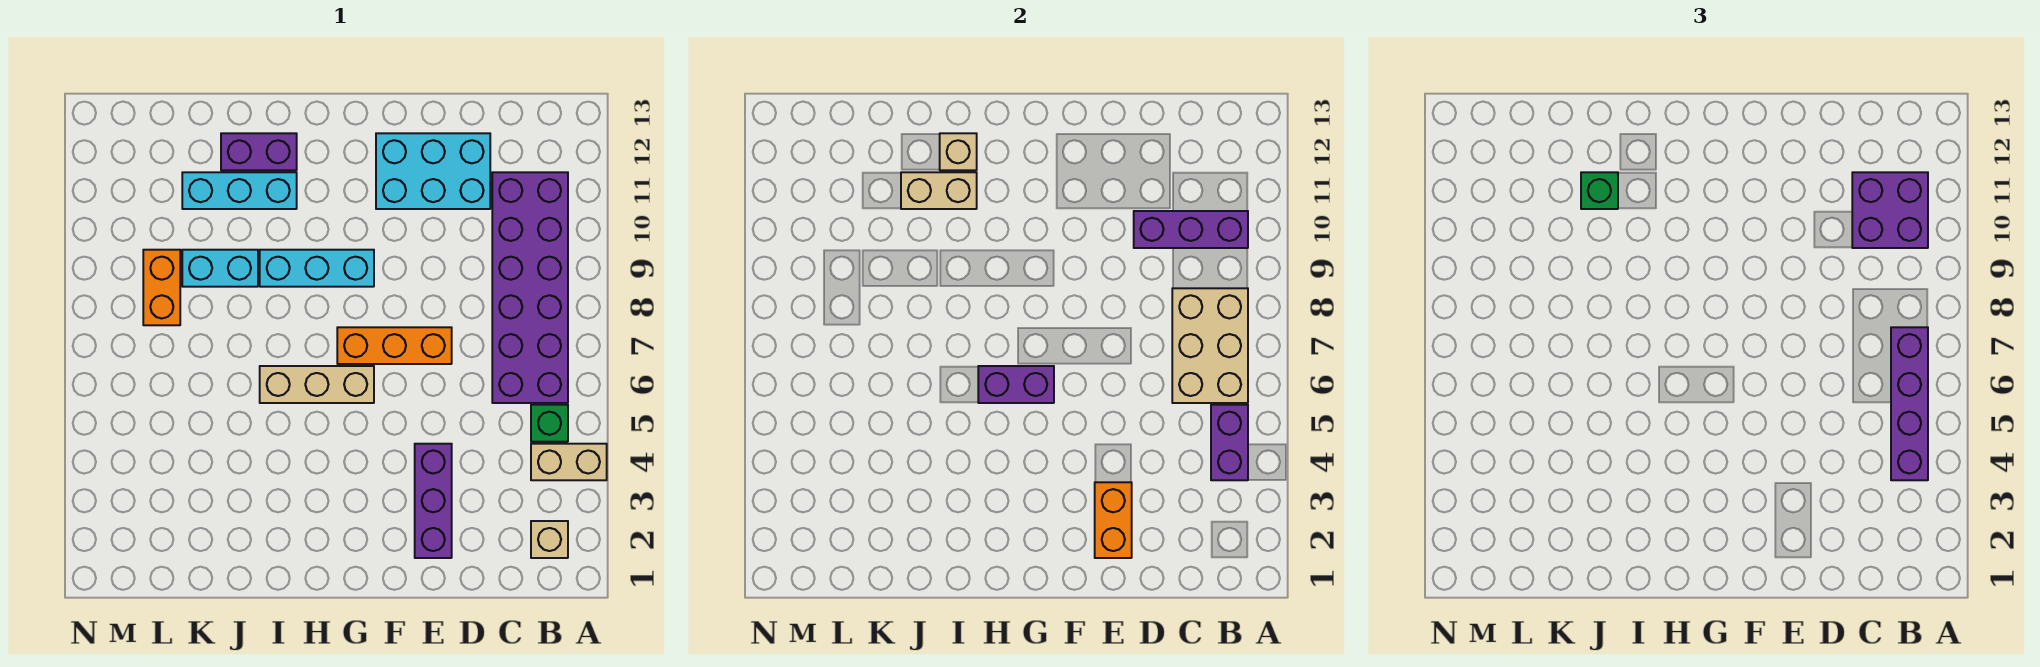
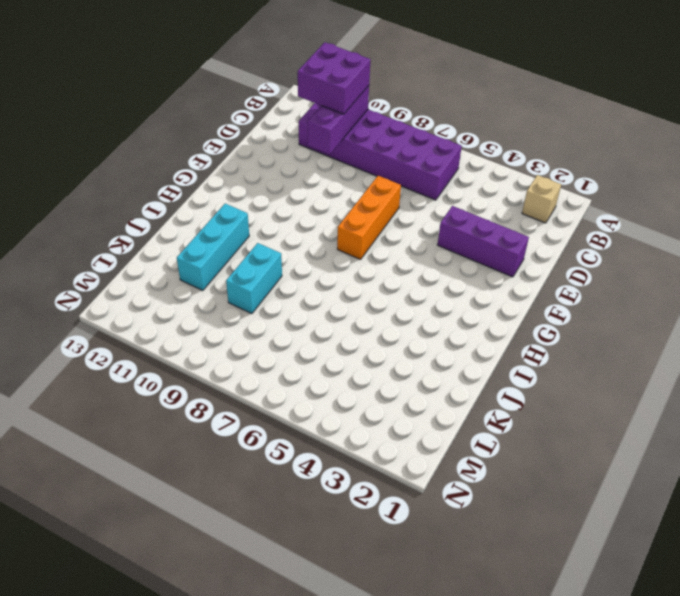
none -> tan 1x2 brick [531,444,607,480]
none -> green 1x1 brick [531,405,568,442]
none -> cyan 2x3 brick [376,133,490,209]

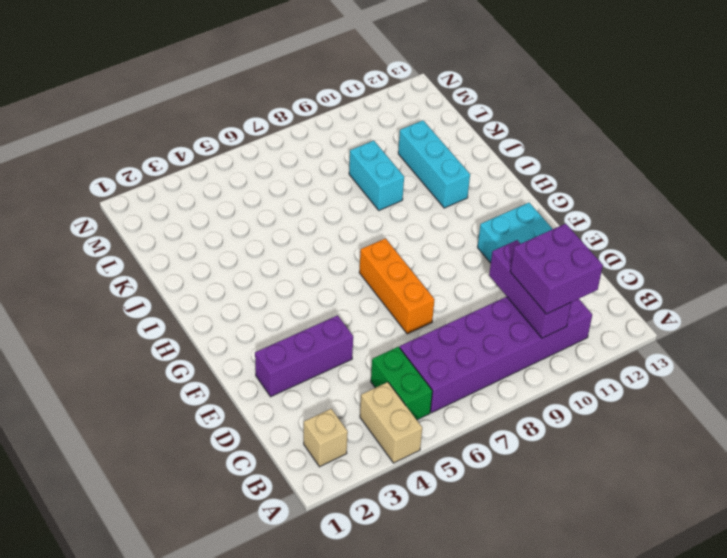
green 1x2 brick [371,347,432,420] -> green 1x1 brick [531,405,568,442]
none -> tan 1x3 brick [260,366,374,403]
none -> cyan 1x3 brick [260,250,374,287]
none -> purple 1x2 brick [221,133,297,170]

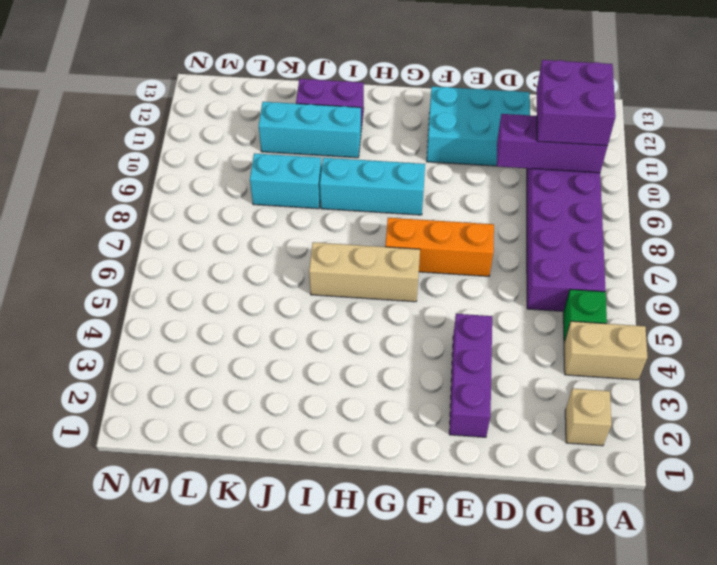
none -> orange 1x2 brick [143,250,180,325]
none -> purple 1x2 brick [1211,405,1248,480]
none -> tan 2x3 brick [1172,288,1248,403]

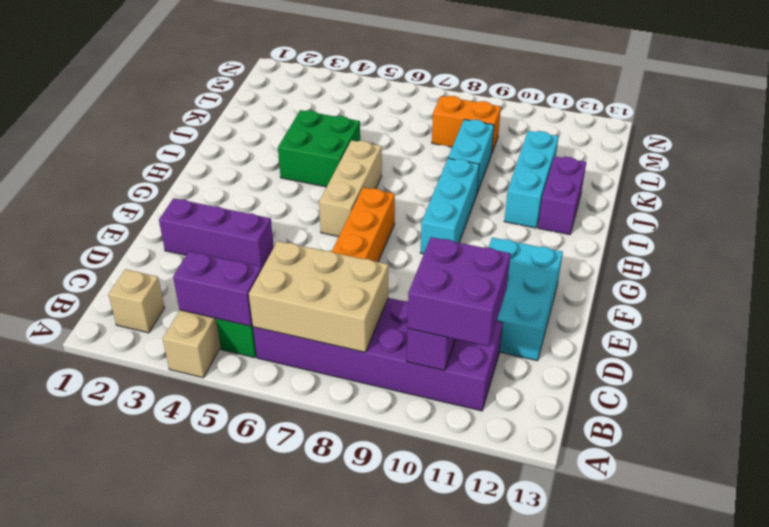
green 2x2 brick [278,110,360,187] -> none
none -> orange 1x2 brick [1095,482,1132,558]
none -> purple 1x2 brick [978,366,1054,403]
none -> tan 1x2 brick [901,172,977,209]

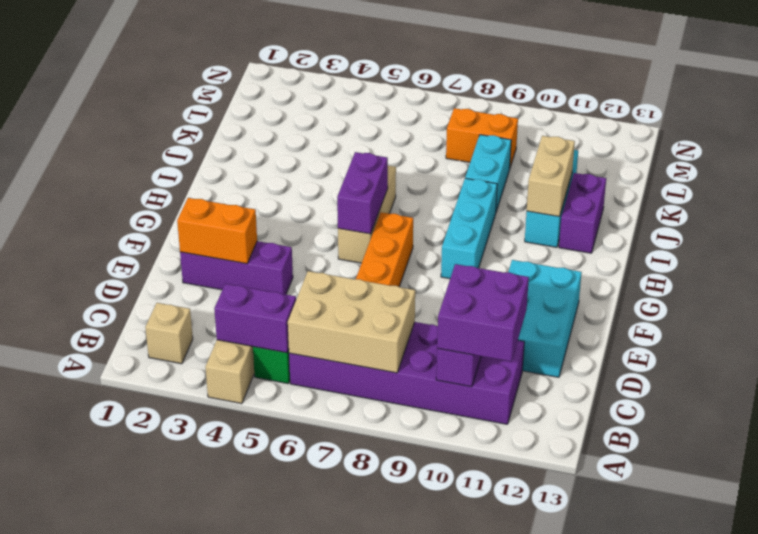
none -> tan 1x1 brick [940,133,977,170]
none -> purple 1x4 brick [1891,327,1928,480]
none -> green 1x1 brick [1581,172,1618,209]

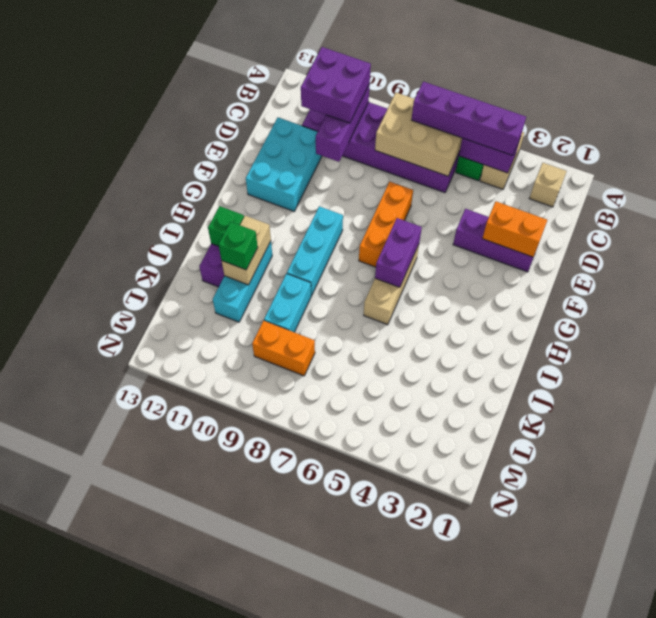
green 1x1 brick [208,206,244,246] -> tan 1x1 brick [940,133,977,170]

